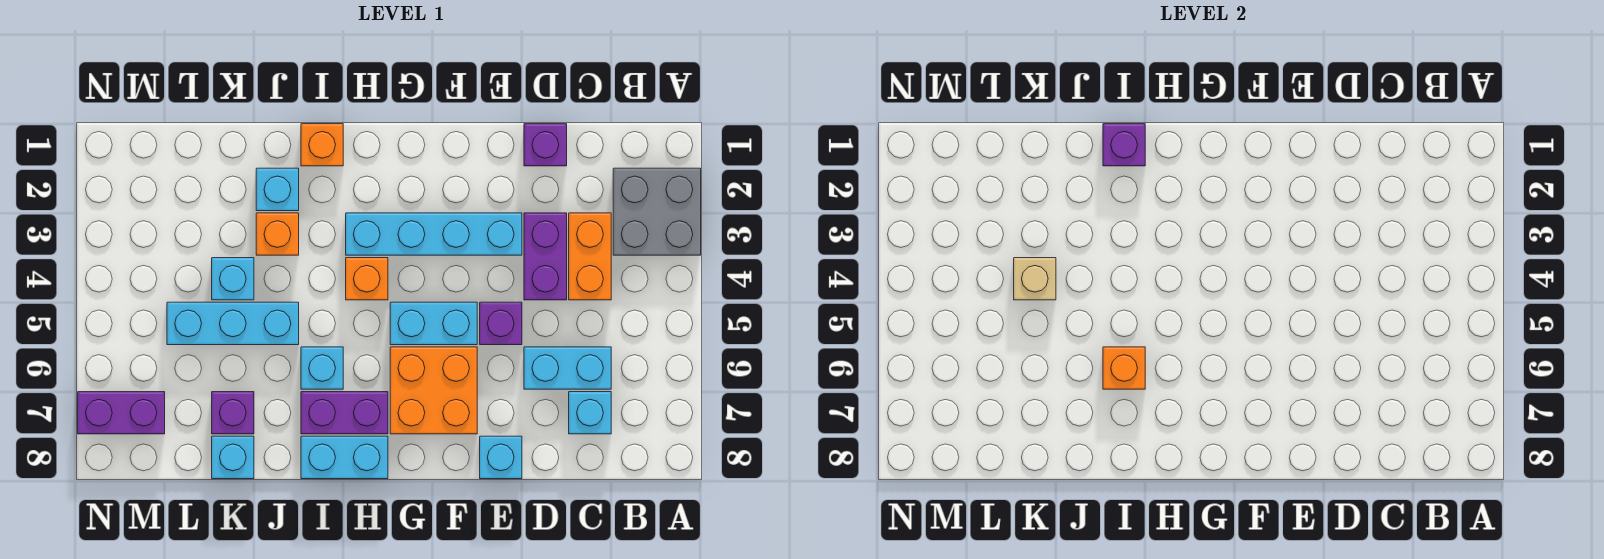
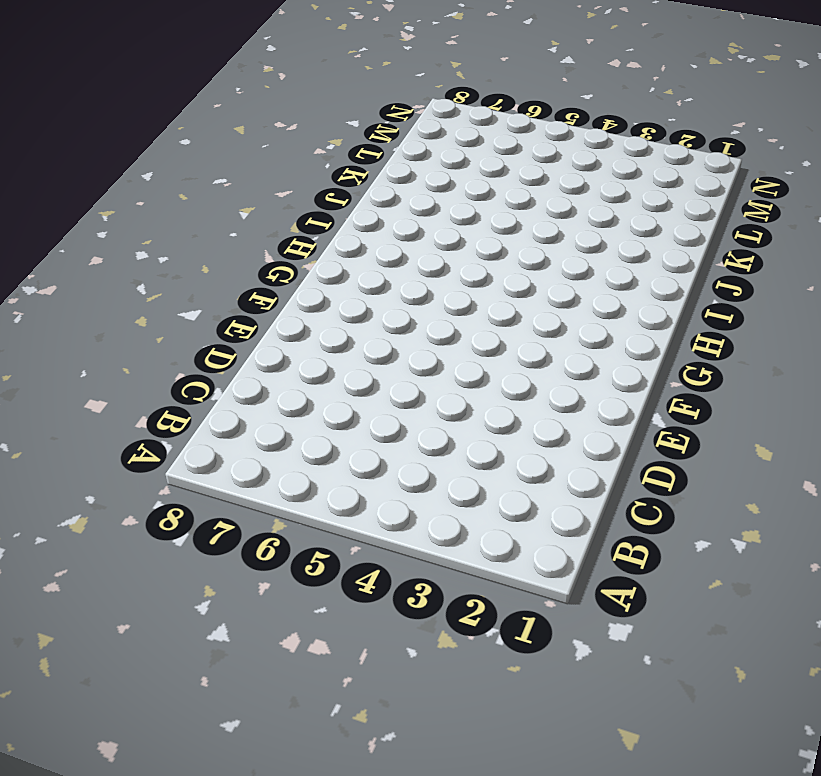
none -> grey 2x2 brick [613,168,701,255]
none -> orange 1x2 brick [569,213,611,300]
none -> cyan 1x2 brick [524,347,611,389]

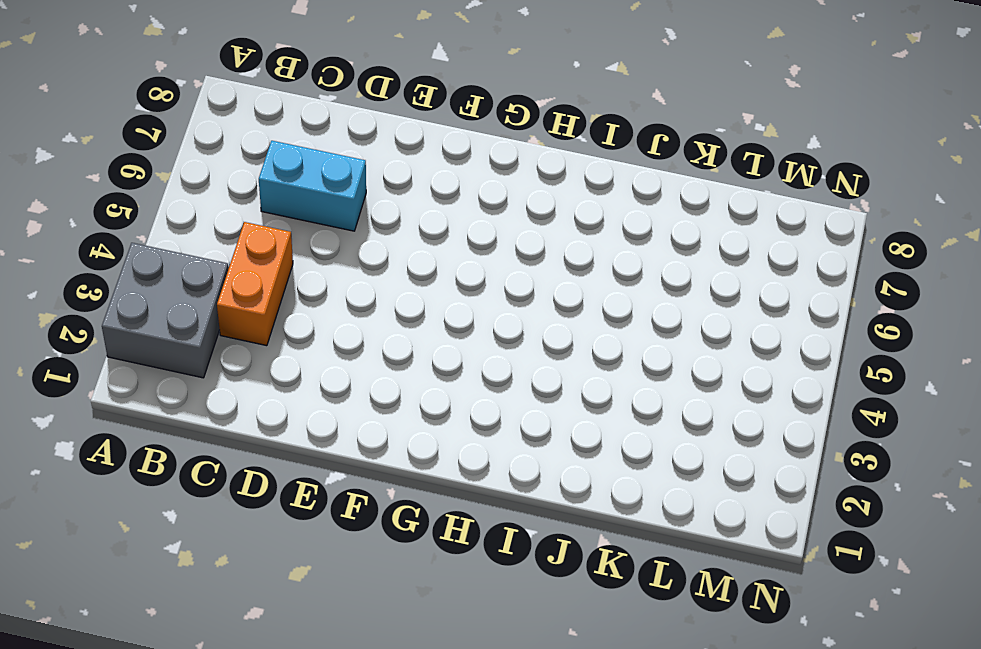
none -> cyan 1x1 brick [569,392,611,434]
none -> purple 1x1 brick [524,124,567,166]
none -> purple 1x2 brick [524,213,567,300]

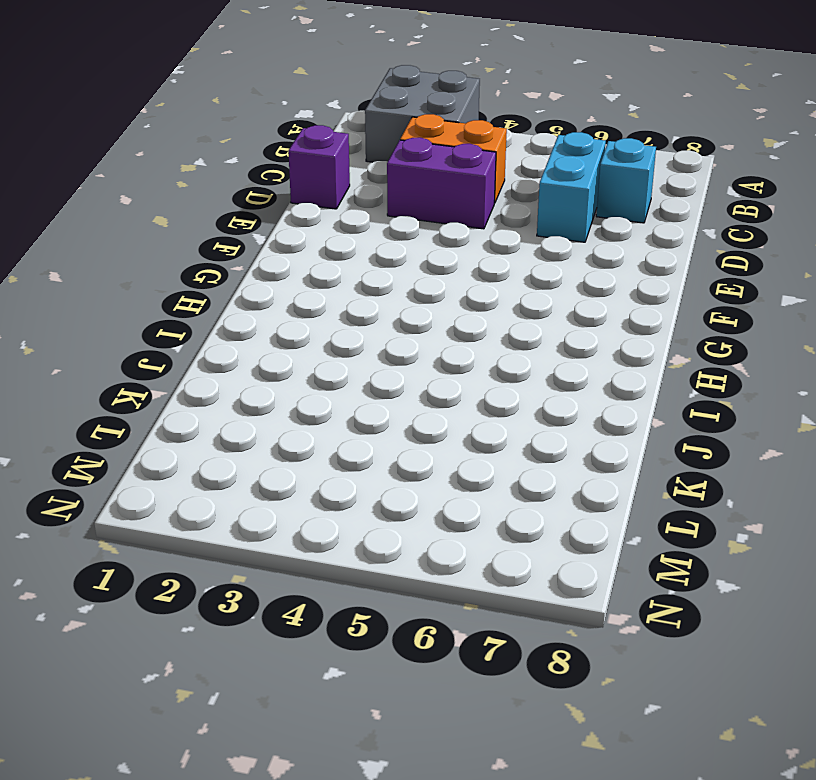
none -> cyan 1x4 brick [346,213,522,255]
none -> purple 1x1 brick [480,302,522,345]
none -> cyan 1x1 brick [480,436,522,479]

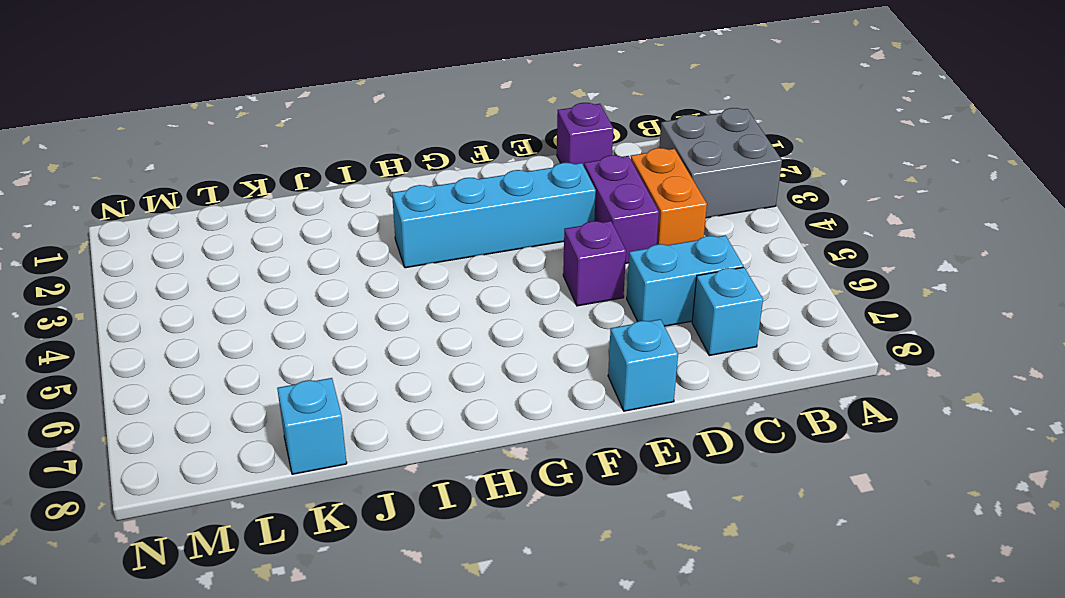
none -> cyan 1x2 brick [390,302,477,345]
none -> orange 2x2 brick [390,347,477,434]
none -> orange 1x1 brick [346,258,388,300]

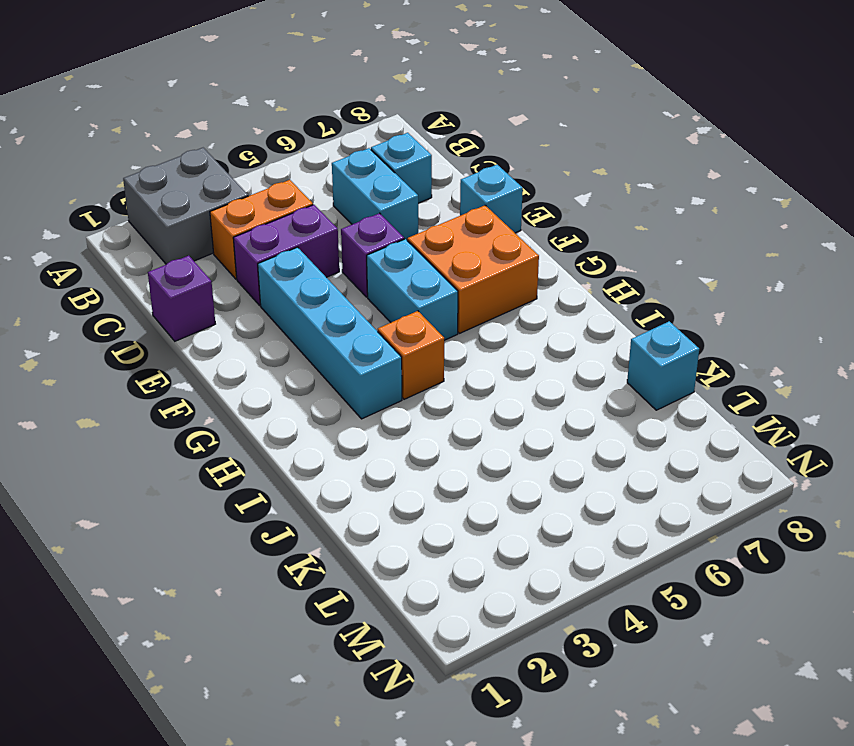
none -> purple 1x2 brick [301,392,388,434]
none -> cyan 1x2 brick [301,436,388,479]
none -> orange 1x1 brick [301,124,343,166]

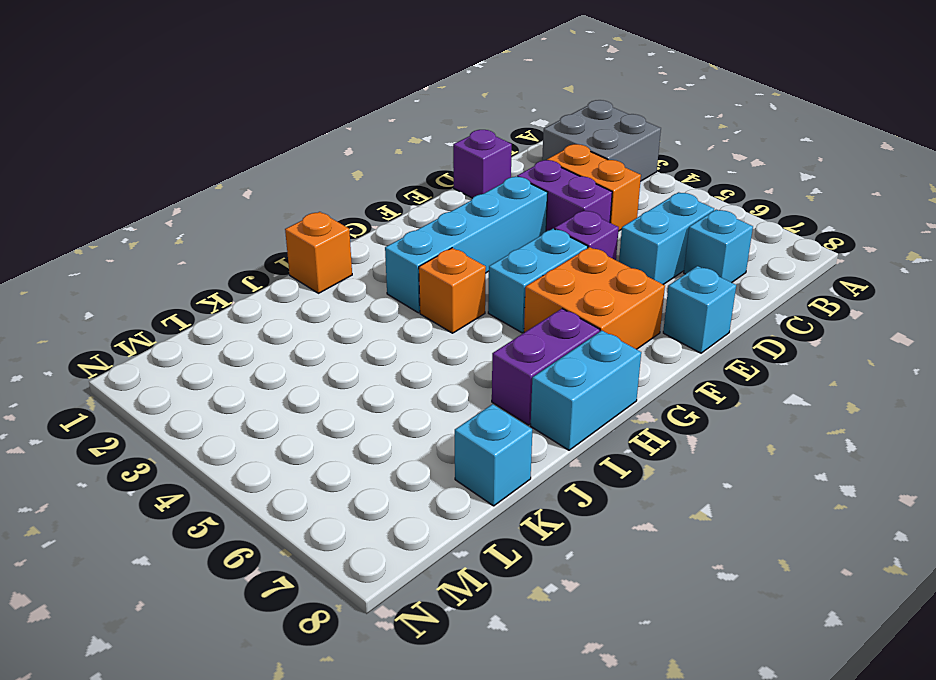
none -> cyan 1x1 brick [301,347,343,389]
none -> cyan 1x1 brick [256,168,299,211]
none -> orange 1x1 brick [256,213,299,255]

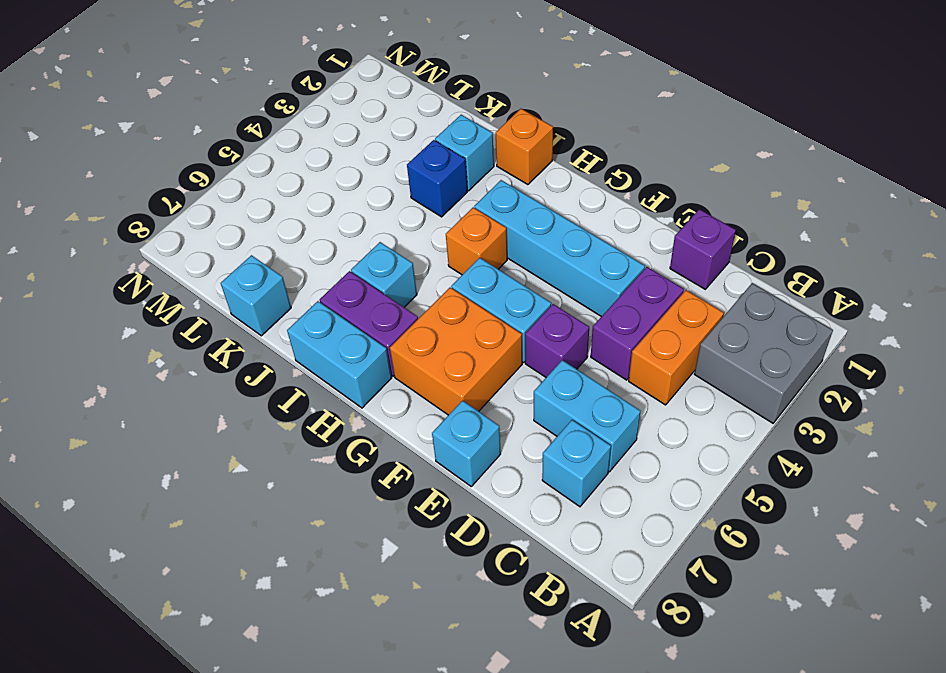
blue 1x1 brick [407,140,467,217] -> orange 1x1 brick [256,213,299,255]
none -> cyan 1x3 brick [167,302,299,345]
none -> cyan 1x1 brick [212,258,254,300]
none -> purple 1x1 brick [212,392,254,434]

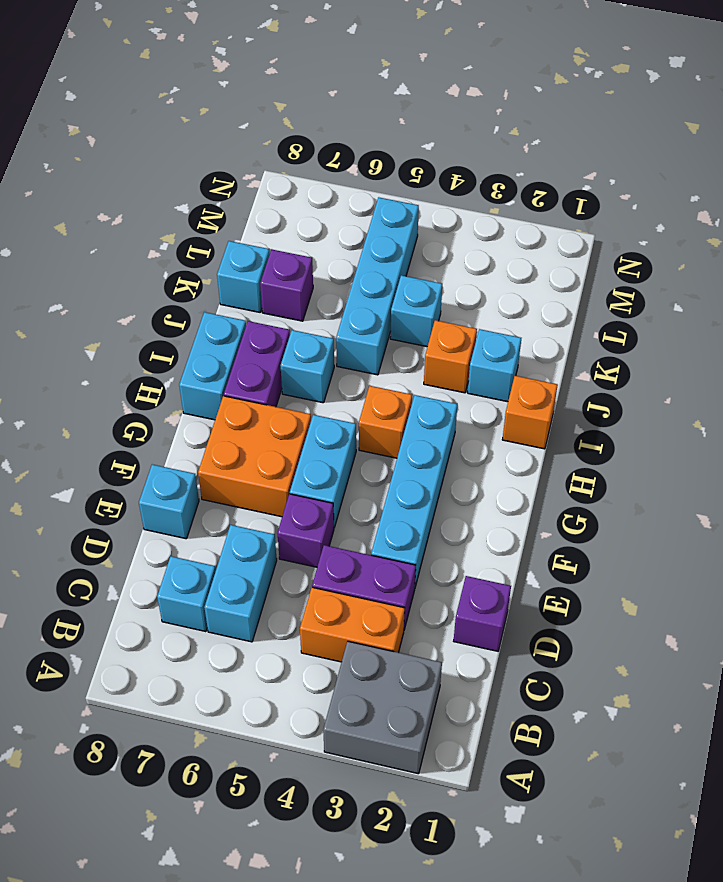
cyan 1x4 brick [336,197,419,375] -> cyan 1x3 brick [167,302,299,345]
none -> purple 1x2 brick [78,392,165,434]
none -> purple 1x1 brick [1103,124,1145,166]
none -> orange 1x1 brick [1103,347,1145,389]

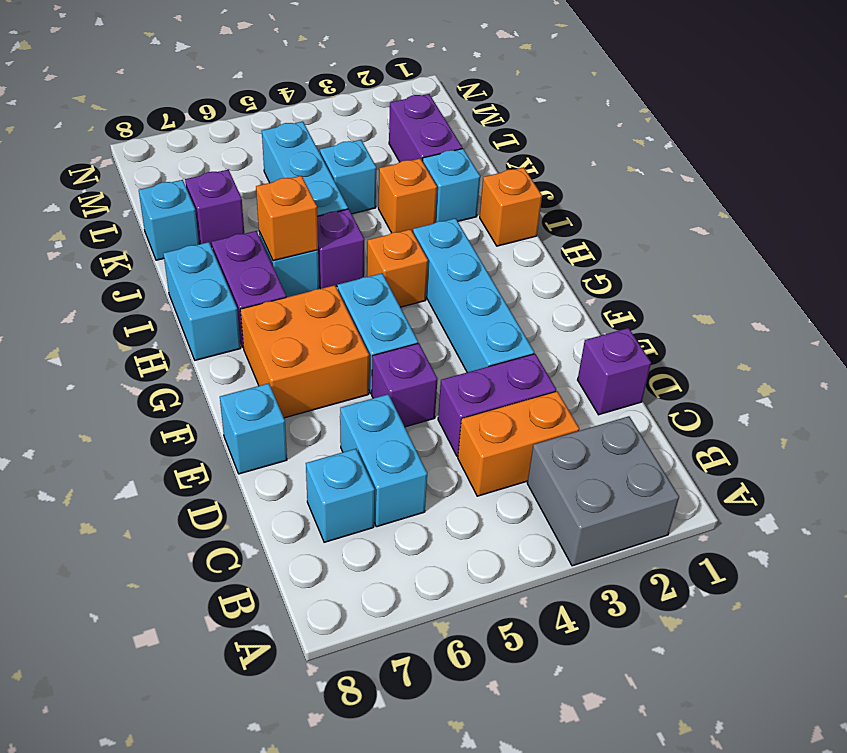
purple 1x1 brick [317,209,365,289] -> purple 1x1 brick moved to [1103,124,1145,166]
purple 1x2 brick [389,94,462,162] -> purple 1x2 brick moved to [78,392,165,434]
none -> tan 1x1 brick [1014,258,1056,300]

